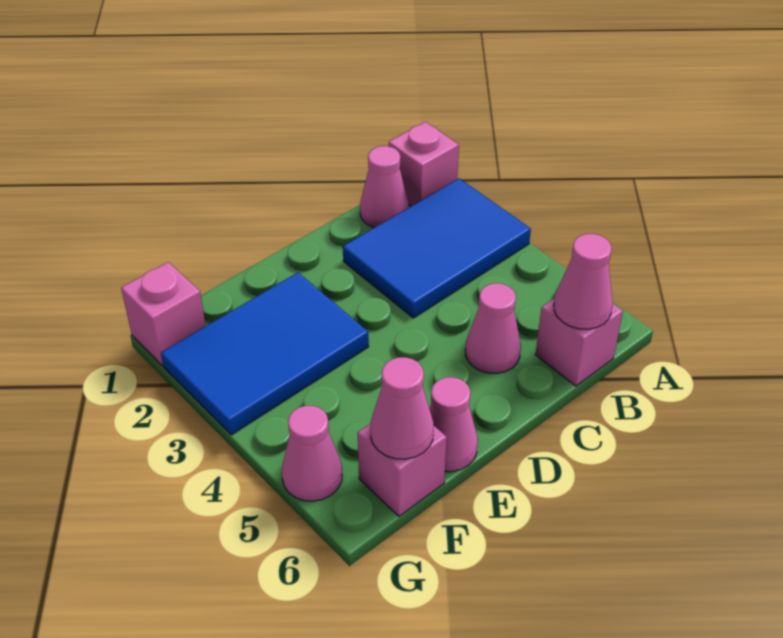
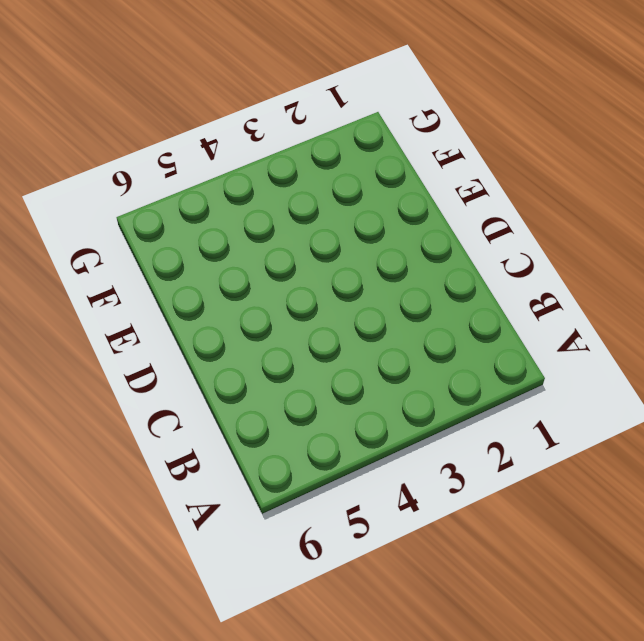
none -> pink 1x1 brick [389,122,459,206]
none -> blue 2x3 tile [343,178,531,318]
none -> pink 1x1 cone [360,146,409,228]

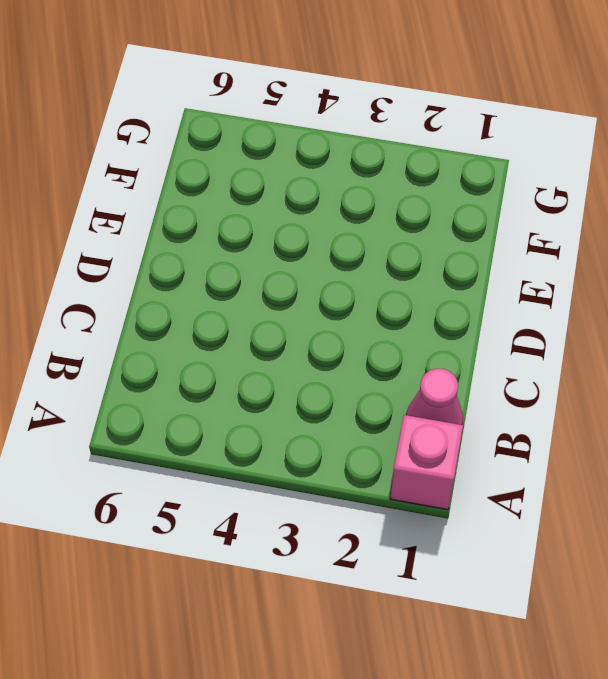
none -> blue 2x3 tile [343,178,531,318]
none -> pink 1x1 brick [535,299,623,386]
none -> pink 1x1 cone [465,283,521,373]

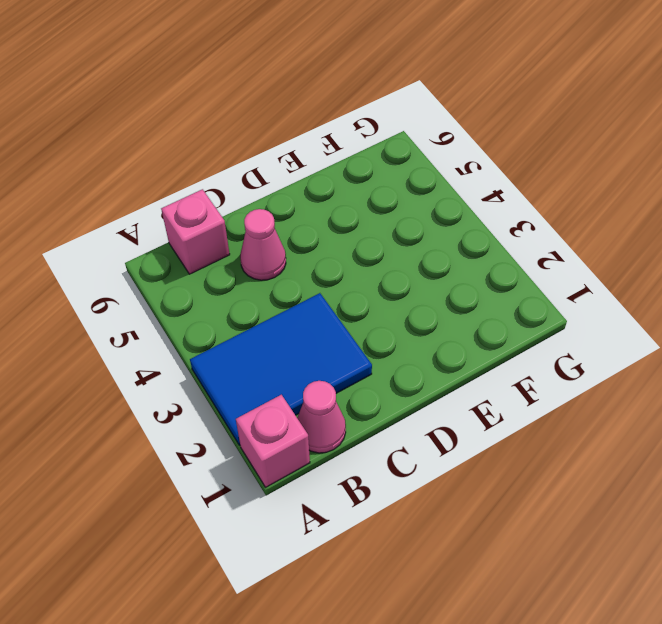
none -> blue 2x3 tile [161,273,369,435]
none -> pink 1x1 cone [429,377,478,472]
none -> pink 1x1 brick [358,423,447,516]

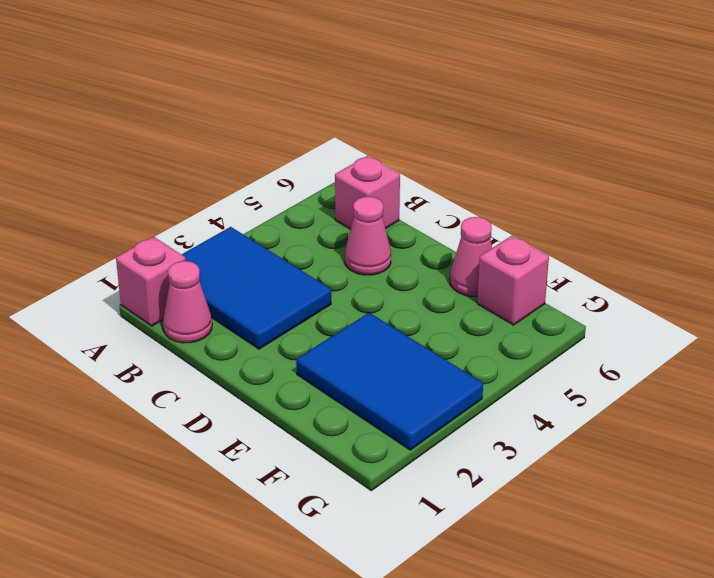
none -> pink 1x1 brick [121,262,206,366]
none -> pink 1x1 cone [282,406,342,501]
none -> pink 1x1 cone [554,234,613,329]

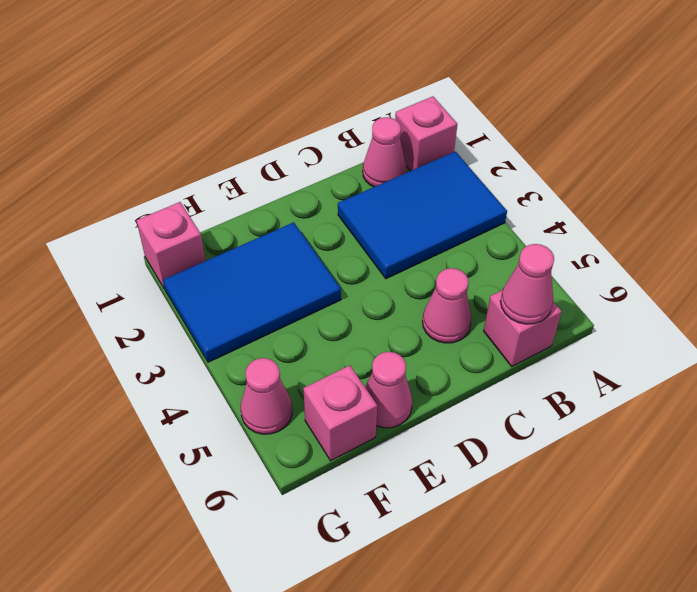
none -> pink 1x1 cone [370,357,434,459]

